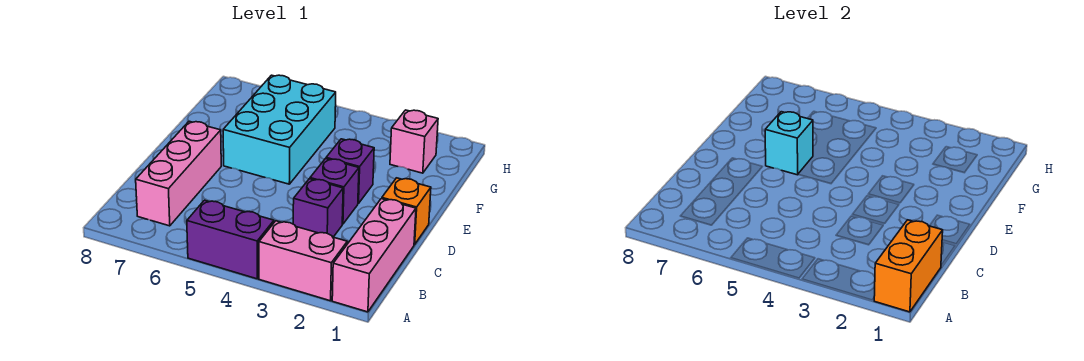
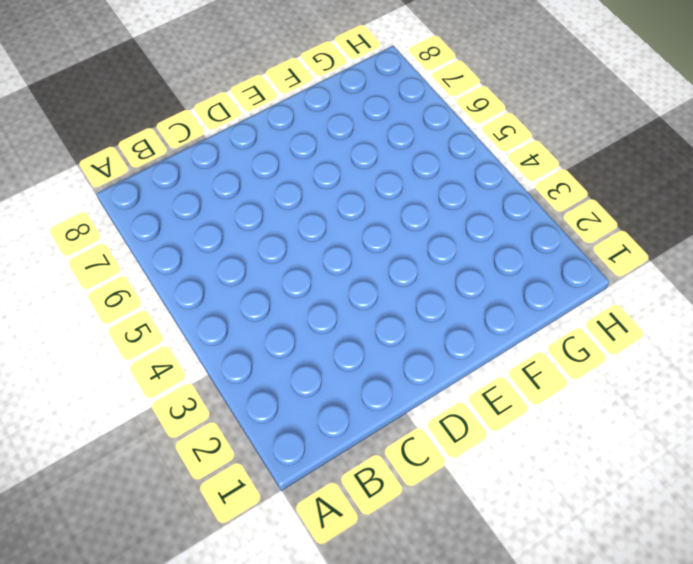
none -> pink 1x3 brick [332,199,416,312]
none -> pink 1x2 brick [259,221,347,301]
none -> purple 1x2 brick [187,200,274,279]

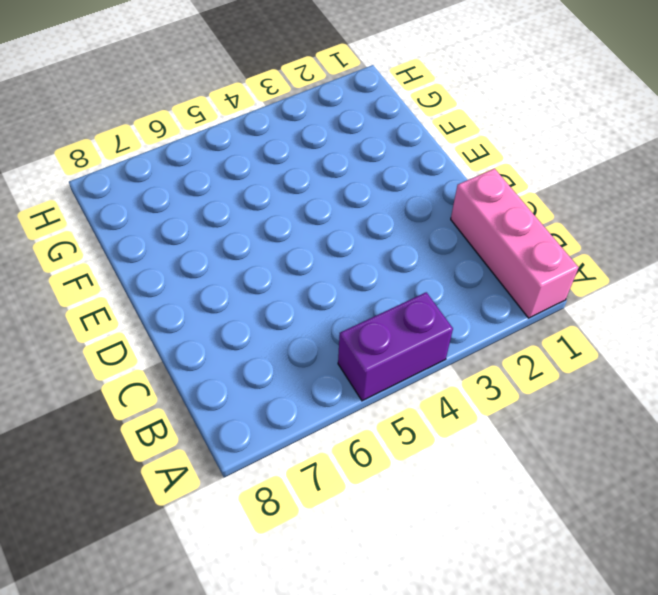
none -> pink 1x2 brick [259,221,347,301]
none -> pink 1x3 brick [136,121,221,226]
none -> purple 1x1 brick [293,179,343,237]

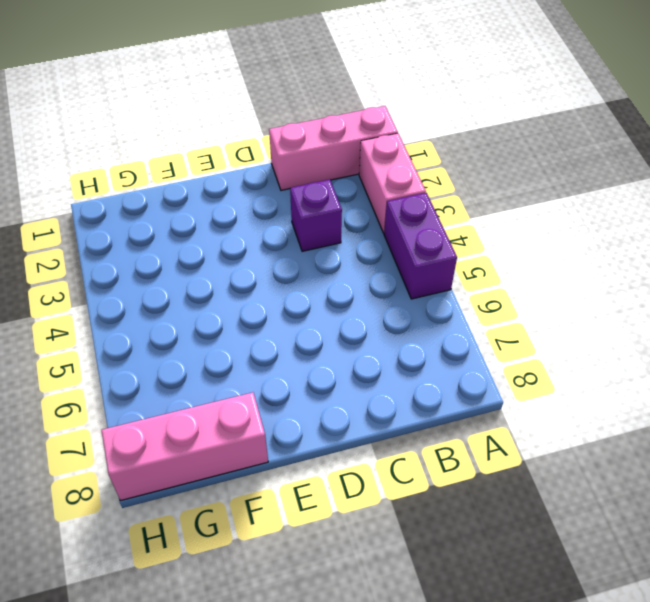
pink 1x3 brick [101,392,268,501] -> pink 1x3 brick moved to [136,121,221,226]
none -> orange 1x1 brick [382,178,431,245]
none -> purple 1x1 brick [310,159,359,224]
none -> purple 1x1 brick [326,139,374,204]

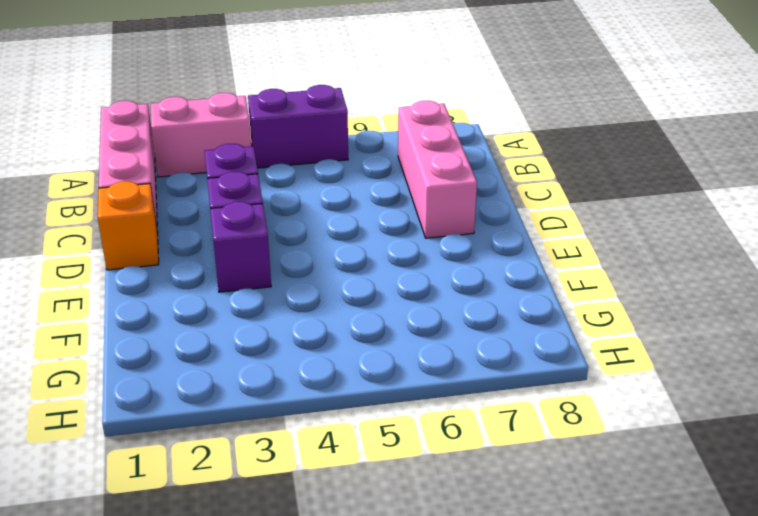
none -> cyan 2x3 brick [223,75,336,184]
none -> pink 1x1 brick [390,110,438,173]
none -> orange 1x2 brick [874,220,943,312]

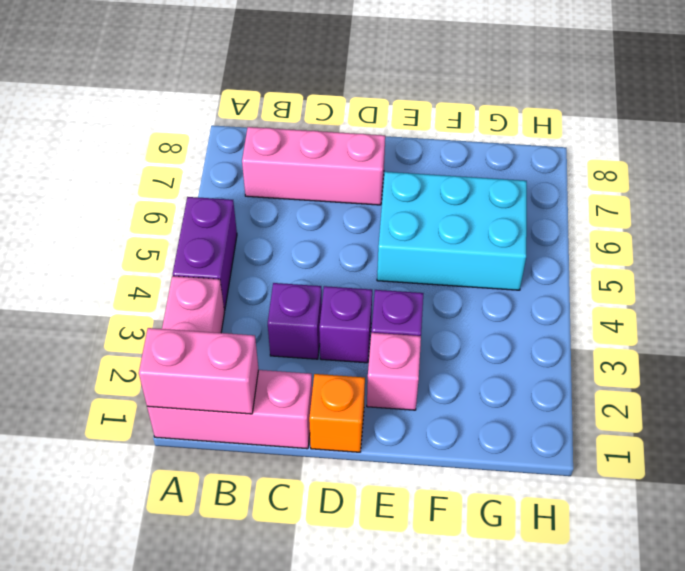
pink 1x2 brick [139,328,258,414] -> orange 1x2 brick [874,220,943,312]
pink 1x1 brick [367,333,421,410] -> pink 1x1 brick moved to [390,110,438,173]
none -> cyan 1x1 brick [765,112,813,175]

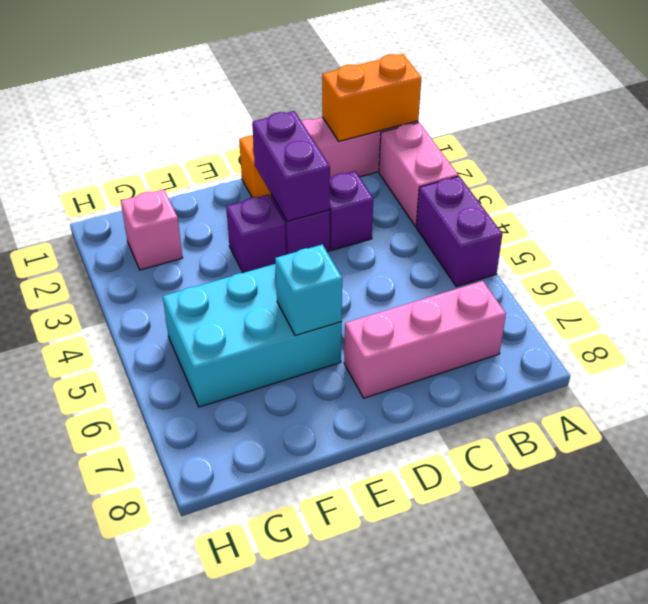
purple 1x2 brick [252,111,330,222] -> none

